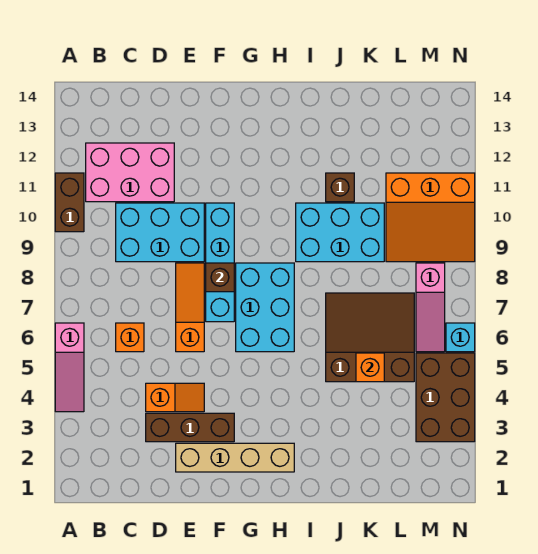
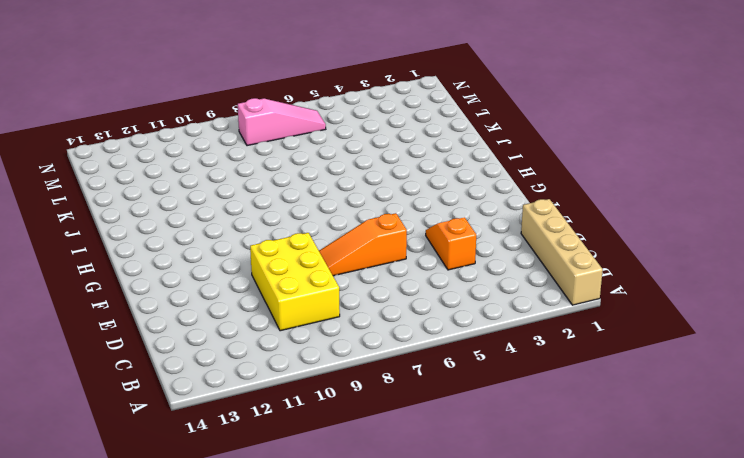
tan 1x4 brick [521,199,603,305] -> tan 1x4 brick moved to [176,443,294,472]
yellow 2x3 brick [250,233,340,331] -> cyan 2x3 brick [116,203,204,262]
none -> pink 1x3 slope [55,323,84,412]
none -> brown 1x2 brick [55,173,84,232]
none -> pink 2x3 brick [86,143,174,202]

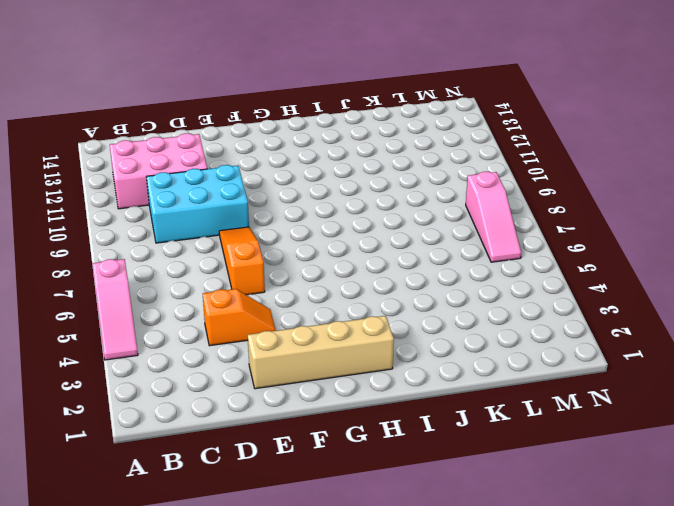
none -> brown 1x2 brick [55,173,84,232]
none -> orange 1x1 brick [116,323,144,352]
none -> brown 1x3 brick [146,413,234,442]

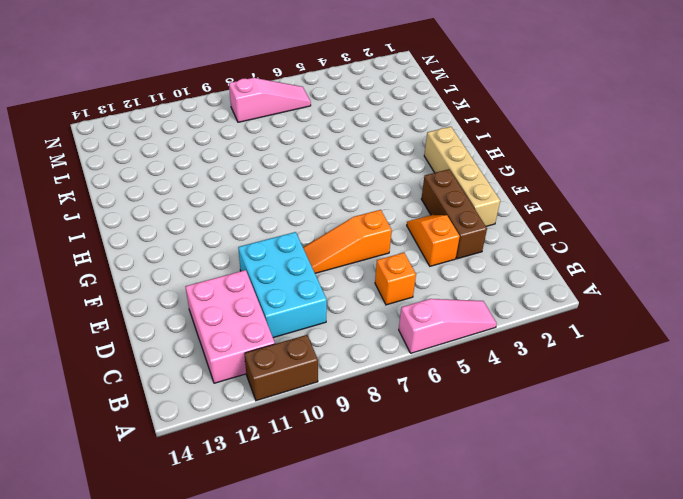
none -> cyan 1x4 brick [206,203,234,322]
none -> cyan 2x3 brick [236,263,294,352]
none -> cyan 2x3 brick [296,203,384,262]

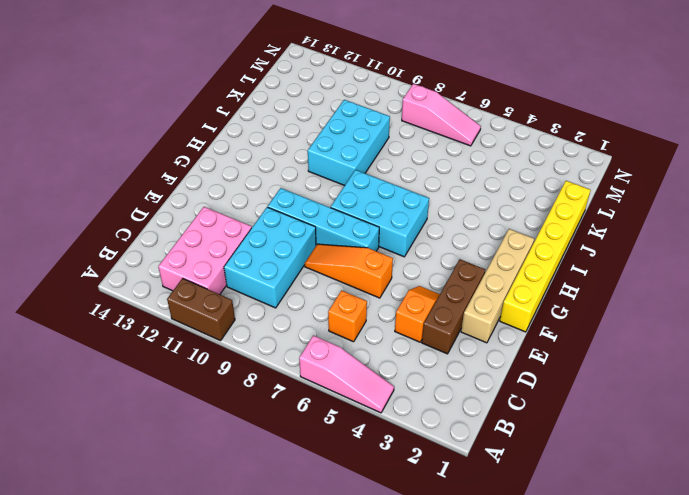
yellow 1x6 brick [500,181,591,332] -> none
none -> brown 3x3 slope [326,293,414,382]
none -> brown 1x1 brick [326,173,354,202]
none -> orange 3x3 slope [386,173,475,262]

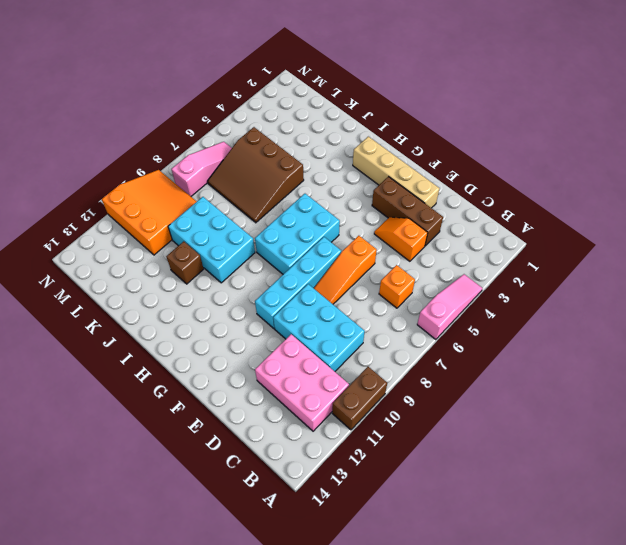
none -> brown 2x3 brick [416,353,475,442]
none -> cyan 1x1 brick [446,323,475,352]
none -> brown 1x1 brick [206,263,234,292]

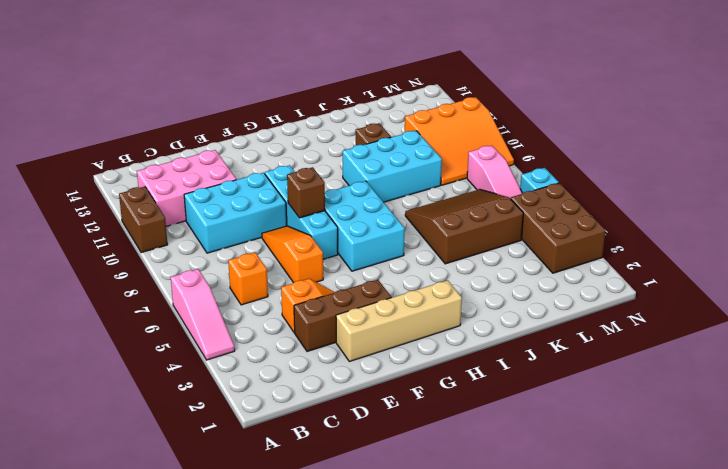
none -> orange 1x1 brick [356,353,384,382]

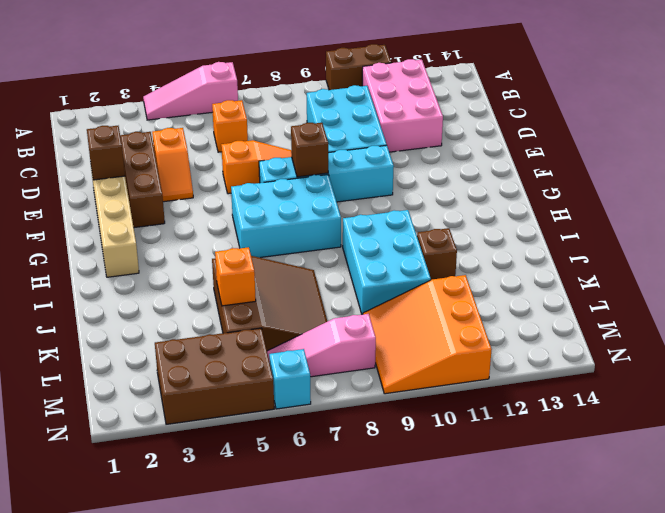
brown 1x1 brick [87,126,125,180] -> none

